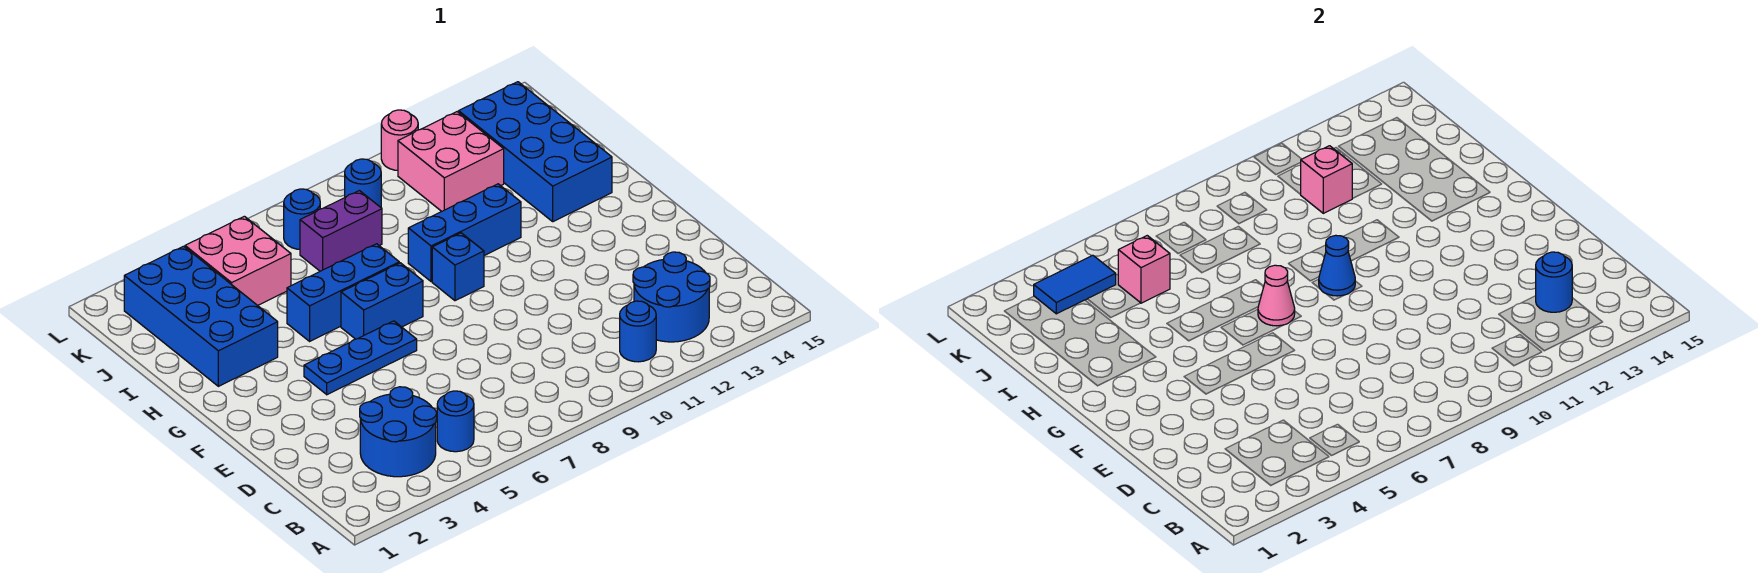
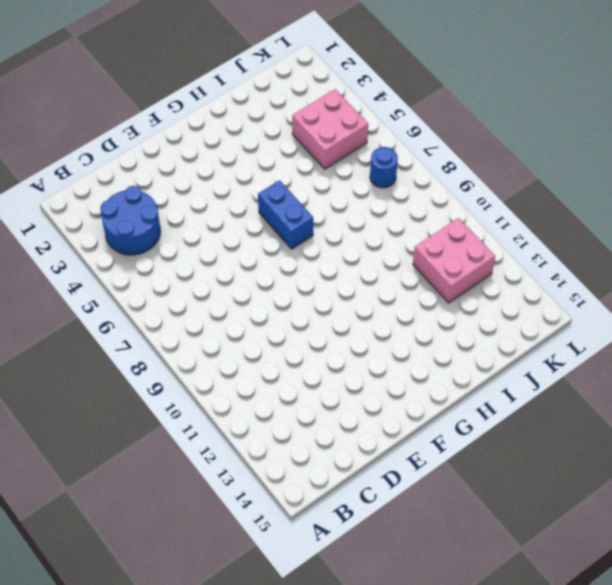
none -> blue 1x1 round brick [437,391,474,452]
none -> blue 1x1 round brick [620,301,656,362]
none -> blue 2x2 round brick [633,252,710,342]

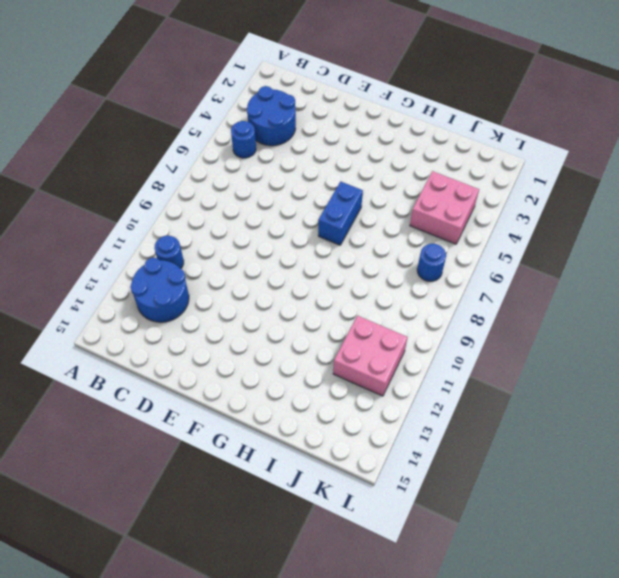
none -> blue 1x3 plate [304,321,417,395]
none -> blue 1x1 brick [432,233,484,301]
none -> blue 2x4 brick [124,246,278,386]

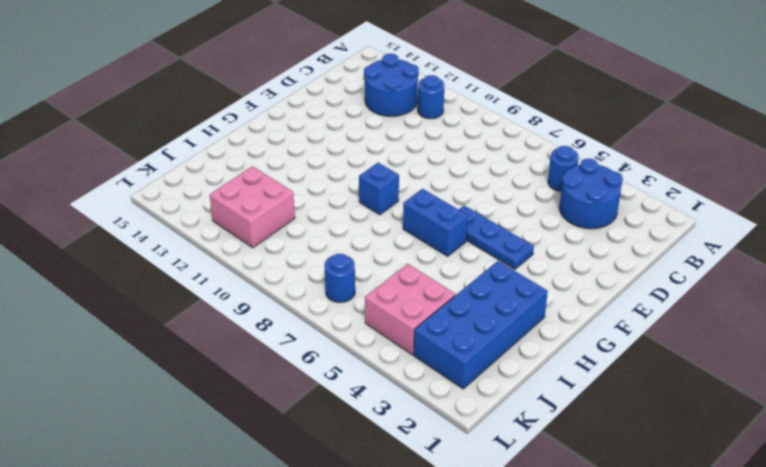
none -> blue 1x3 brick [287,244,399,341]
none -> blue 1x3 brick [408,184,521,282]
none -> blue 2x4 brick [459,82,612,222]

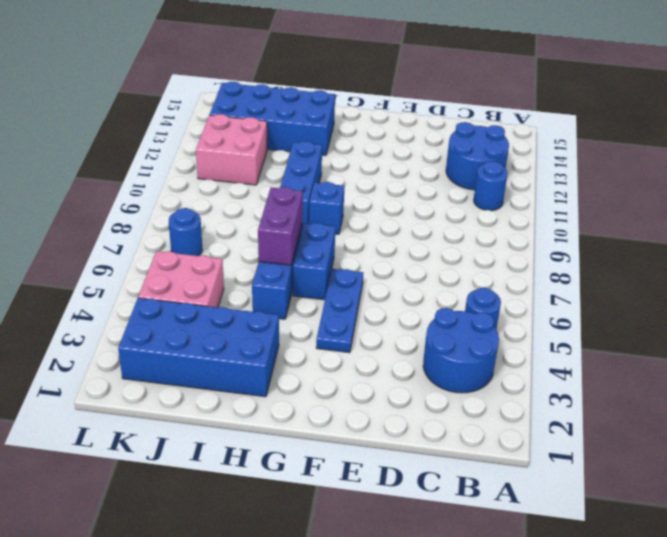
purple 1x2 brick [258,187,303,265] -> purple 1x2 brick moved to [300,191,382,271]
none -> blue 1x1 round brick [345,159,381,207]
none -> pink 1x1 round brick [381,110,418,170]
none -> blue 1x1 round brick [1536,252,1572,312]

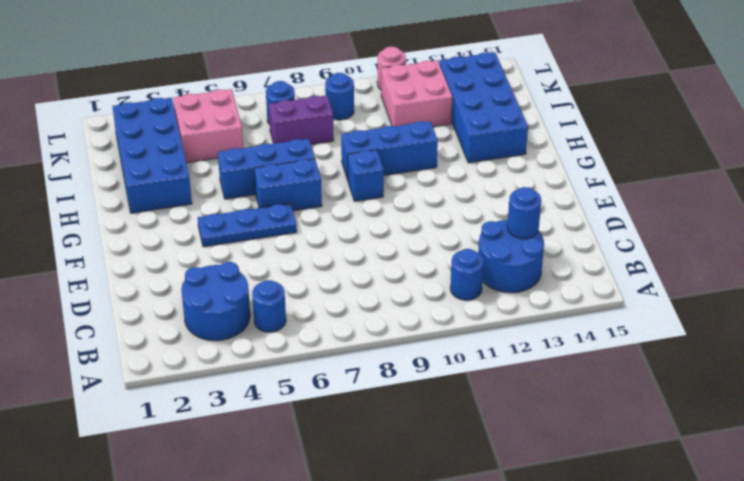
none -> pink 1x1 cone [1258,265,1295,326]
none -> blue 1x1 cone [1319,235,1355,296]
none -> pink 1x1 brick [1118,236,1170,303]

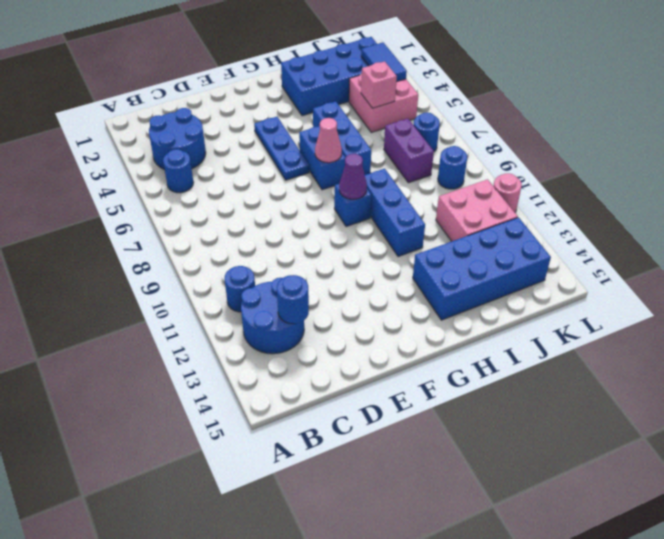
purple 1x1 cone [339,154,367,199] -> blue 1x1 cone [1319,235,1355,296]
none -> pink 1x1 brick [1300,146,1353,213]

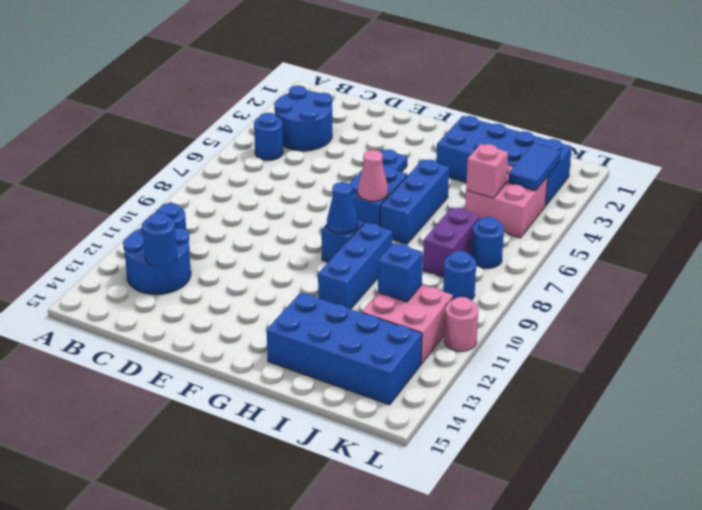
blue 1x1 brick [378,243,423,302] -> pink 1x1 brick [1300,146,1353,213]

